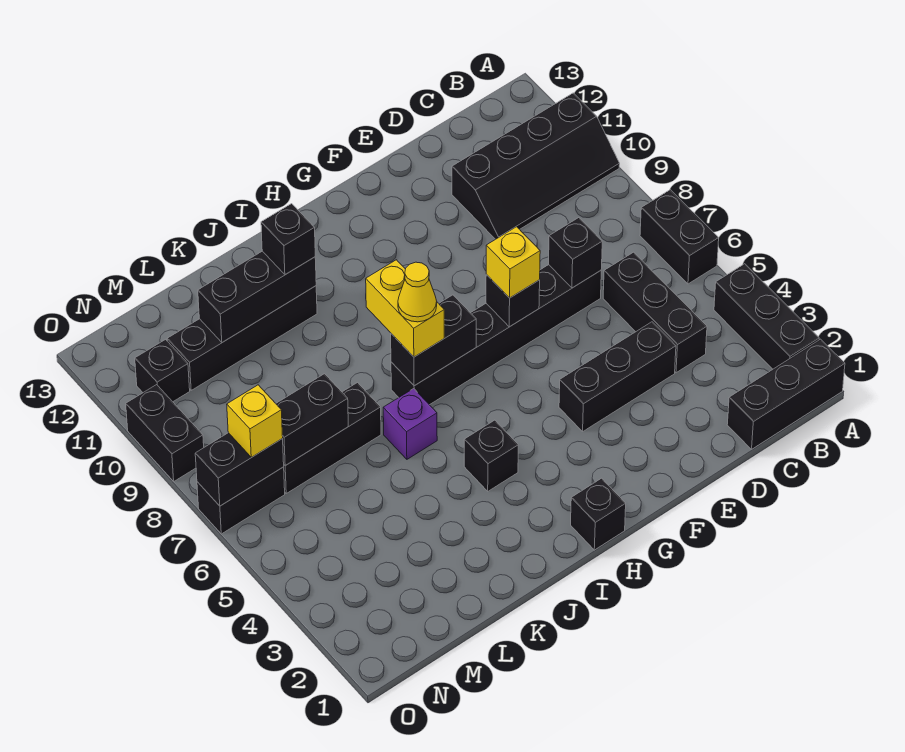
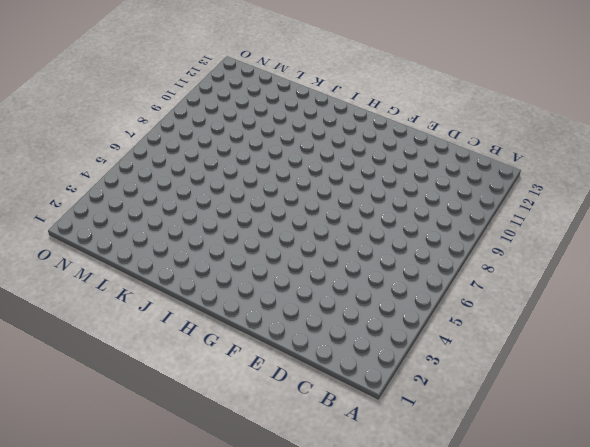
none -> black 1x3 brick [727,339,845,449]
none -> black 1x3 brick [714,264,819,369]
none -> black 1x2 brick [640,190,719,284]

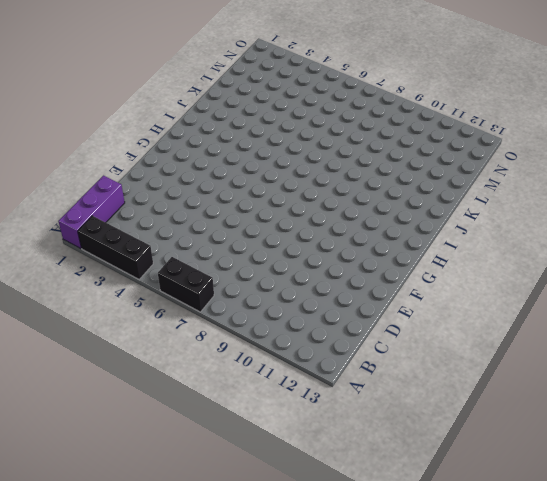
purple 1x3 brick [58,176,125,249] -> black 1x3 brick [727,339,845,449]
none -> black 2x4 slope [452,93,620,239]
none -> black 1x3 brick [603,252,707,373]
none -> black 1x3 brick [559,322,676,431]

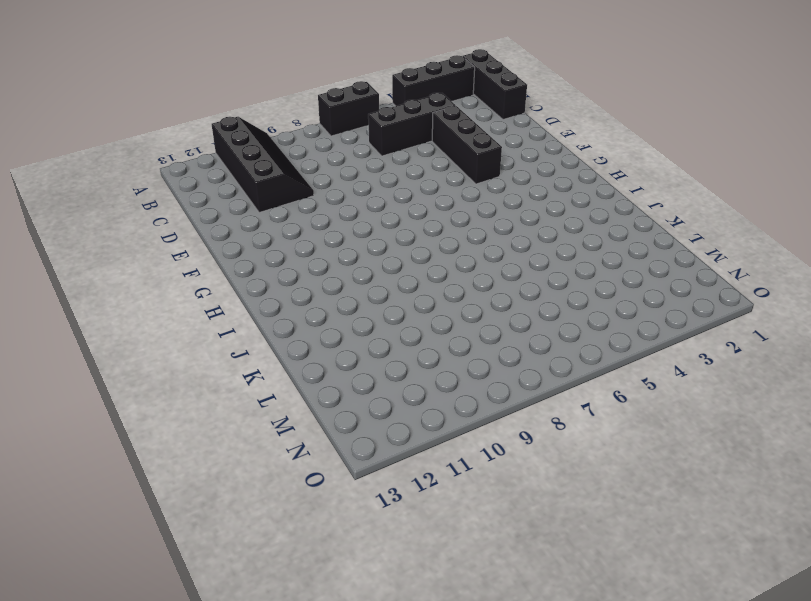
none -> black 1x6 brick [391,265,601,405]
none -> black 1x1 brick [571,478,626,550]
none -> black 1x1 brick [464,420,518,491]

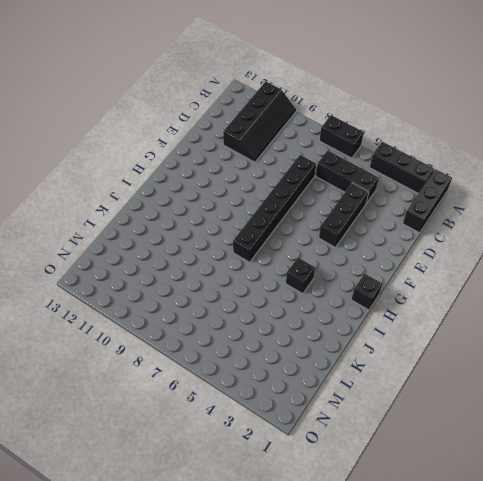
none -> purple 1x1 brick [383,389,437,459]
none -> black 1x4 brick [167,286,317,390]
none -> black 1x3 brick [284,383,381,493]

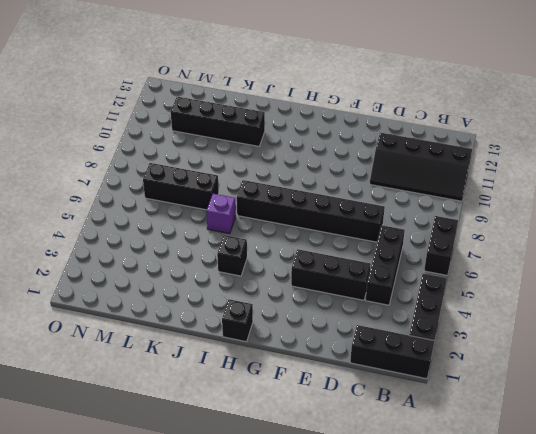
none -> black 1x2 brick [197,467,285,534]
none -> black 1x1 brick [135,340,190,402]
none -> black 1x2 brick [126,385,204,481]

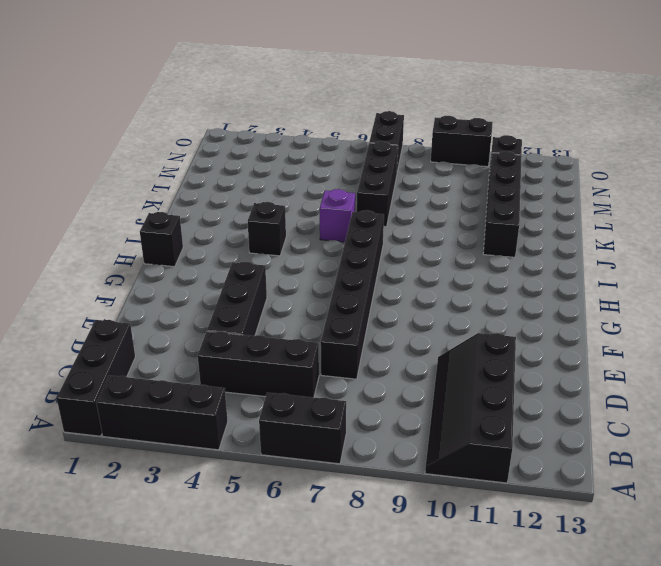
none -> black 1x1 brick [549,218,602,288]
none -> black 1x1 brick [486,275,540,327]
none -> black 1x2 brick [391,295,476,386]

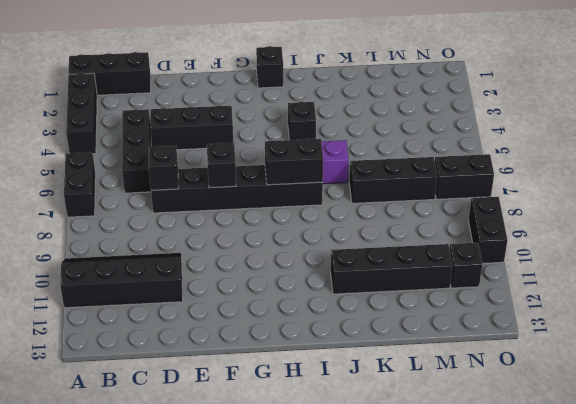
none -> black 1x3 brick [198,251,316,342]
none -> black 1x2 brick [276,374,348,466]
none -> black 1x2 brick [195,433,284,506]

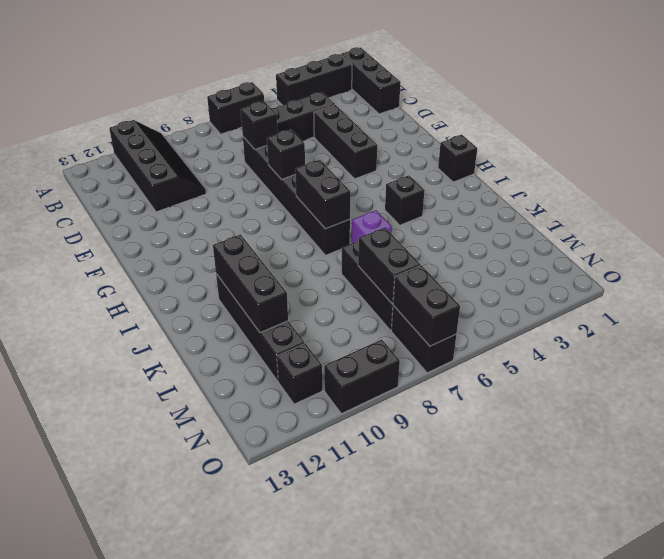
none -> yellow 1x1 brick [486,227,540,298]
none -> yellow 1x2 brick [366,260,444,357]
none -> black 1x1 brick [261,204,315,275]

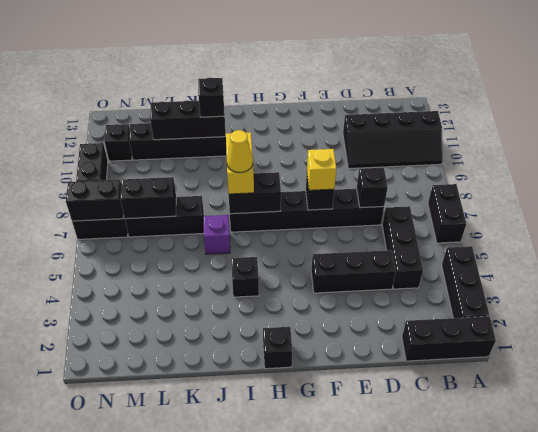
none -> yellow 1x1 brick [227,385,283,457]

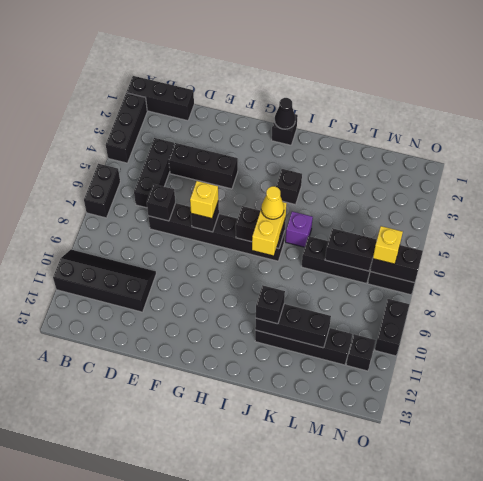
black 1x1 cone [275,98,295,129] -> none

